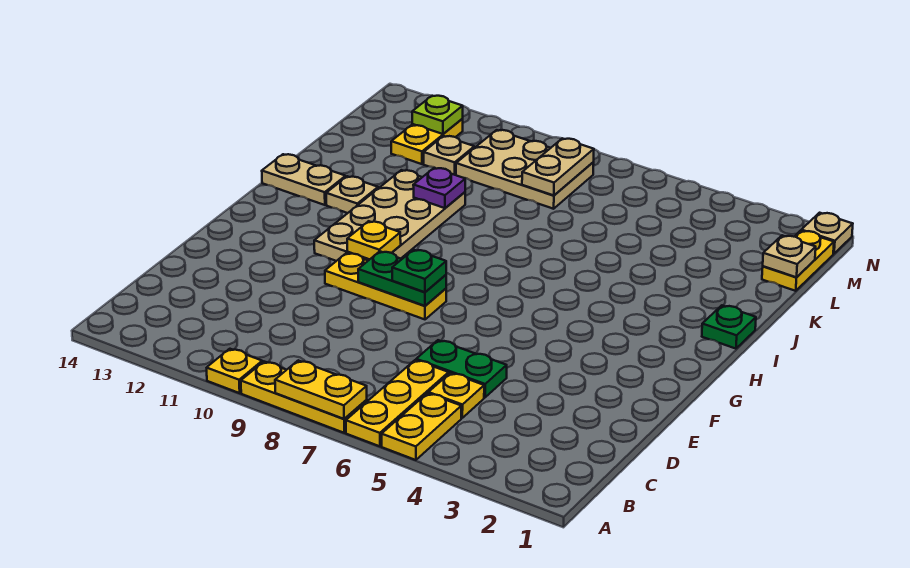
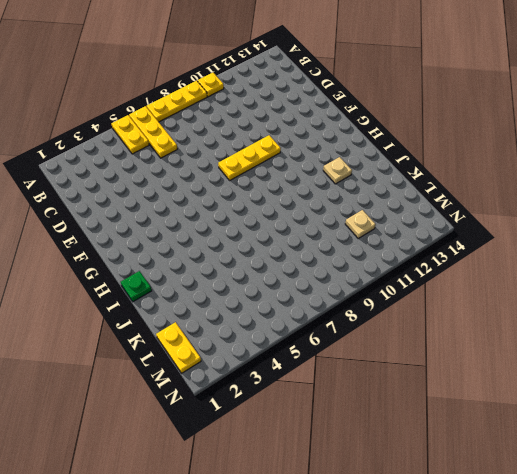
none -> yellow 1x1 plate [428,373,484,418]
none -> green 1x2 plate [416,340,507,397]
none -> tan 2x4 plate [314,170,465,261]

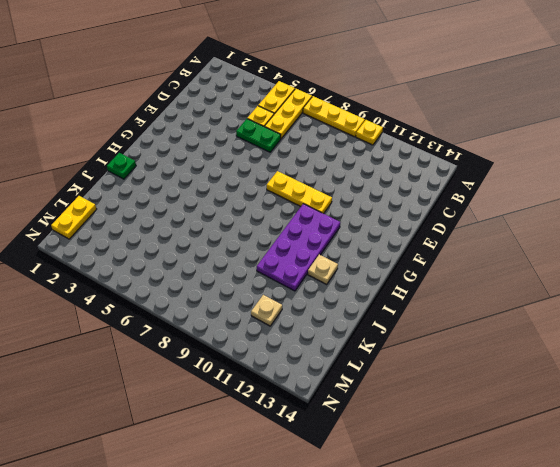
purple 2x4 plate [257,204,340,291] -> tan 2x4 plate [314,170,465,261]
none -> tan 1x2 plate [262,154,346,205]
none -> tan 2x3 plate [456,130,594,209]
none -> yellow 1x2 plate [391,119,463,164]

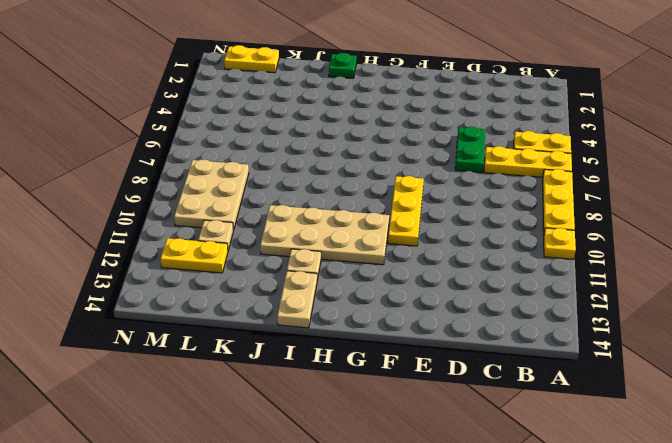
none -> yellow 1x1 plate [428,373,484,418]
none -> tan 1x1 plate [801,213,853,254]
none -> yellow 1x2 plate [275,360,367,419]

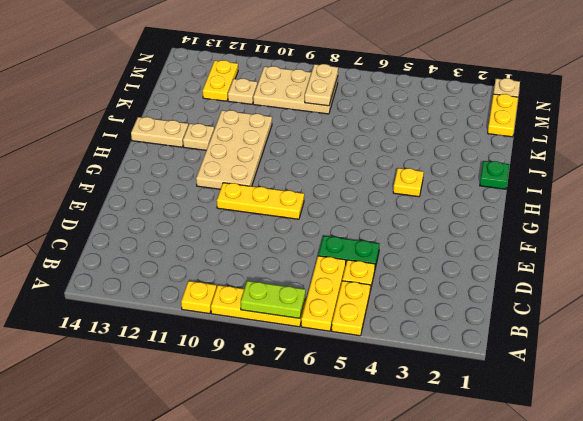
lime 1x2 plate [241,281,306,318] -> yellow 1x2 plate [275,360,367,419]
yellow 1x1 plate [393,168,424,197] -> yellow 1x1 plate moved to [347,221,401,259]
none -> green 1x2 plate [358,251,446,306]
none -> purple 1x1 plate [413,168,465,208]
none -> tan 1x1 plate [763,235,816,277]

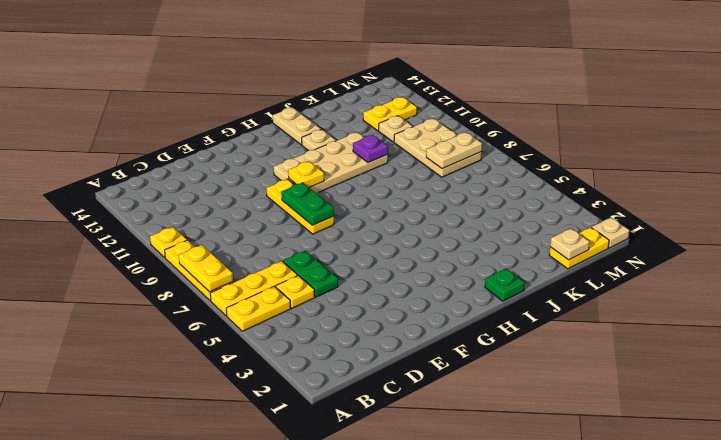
none -> lime 1x1 plate [412,96,463,134]
none -> green 1x1 plate [392,250,446,292]

